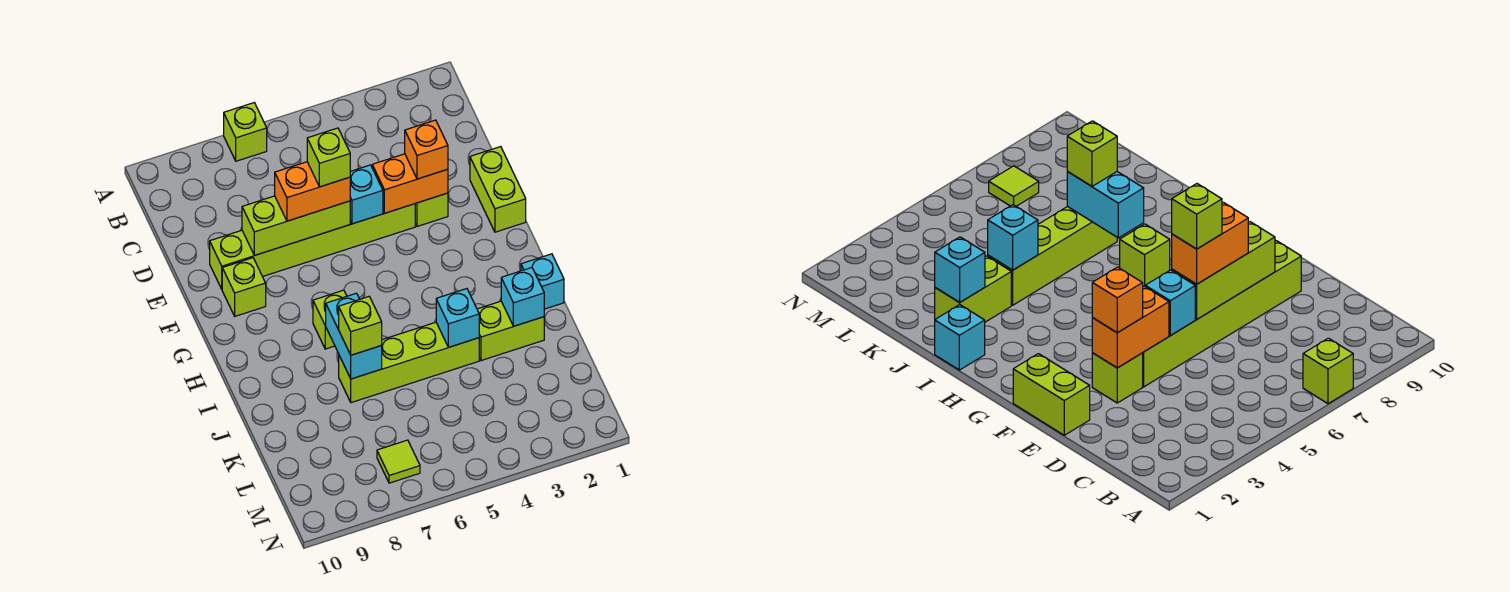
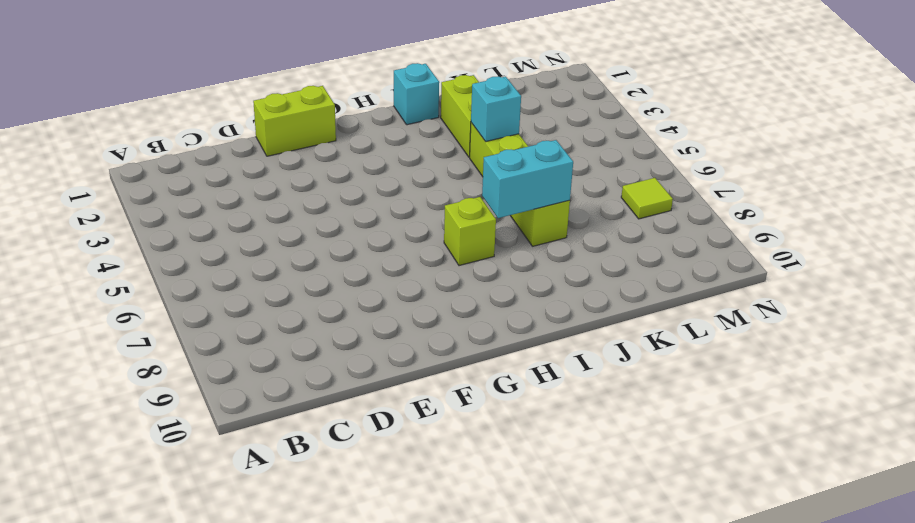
none -> lime 1x1 brick [224,103,267,161]
none -> lime 1x1 brick [415,193,448,226]
none -> lime 1x6 brick [210,204,415,289]

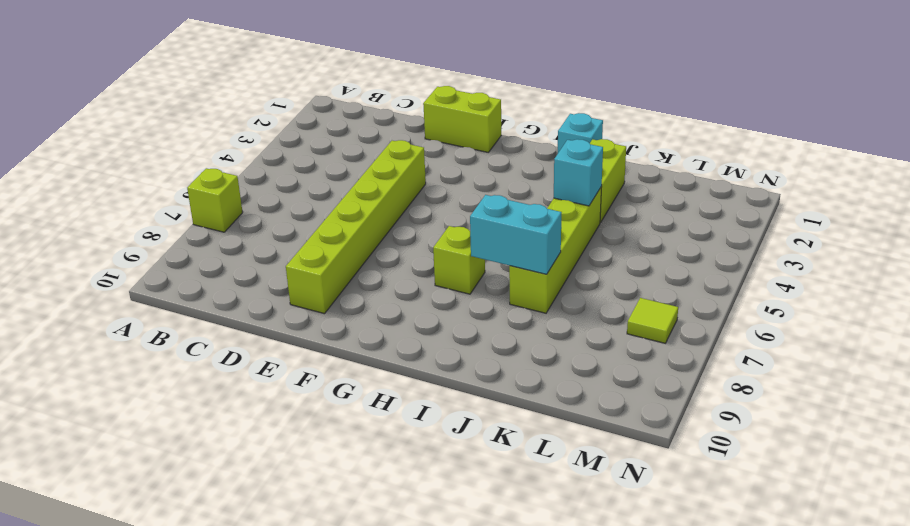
none -> lime 1x1 brick [415,193,448,226]
none -> lime 1x1 brick [222,258,266,316]
none -> orange 1x2 brick [372,154,448,213]

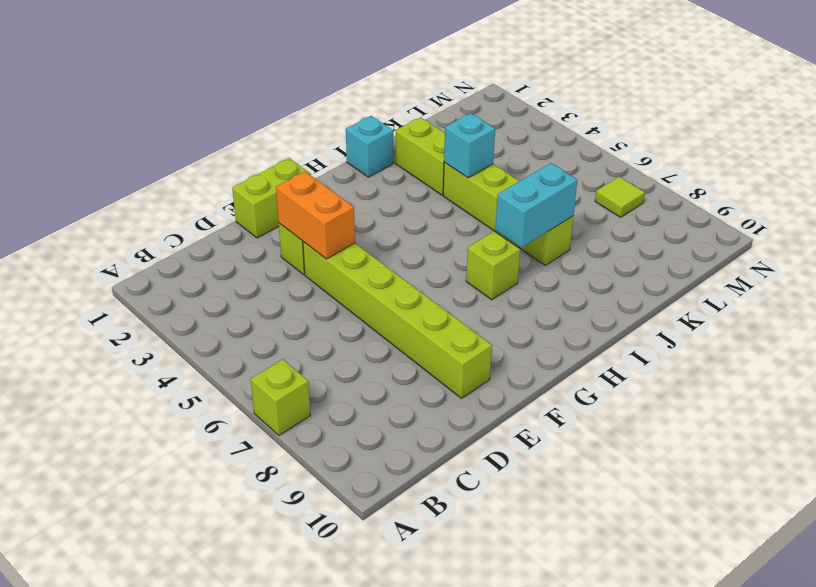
none -> lime 1x1 brick [222,258,266,316]
none -> cyan 1x1 brick [350,165,383,224]
none -> lime 1x3 brick [242,196,350,255]

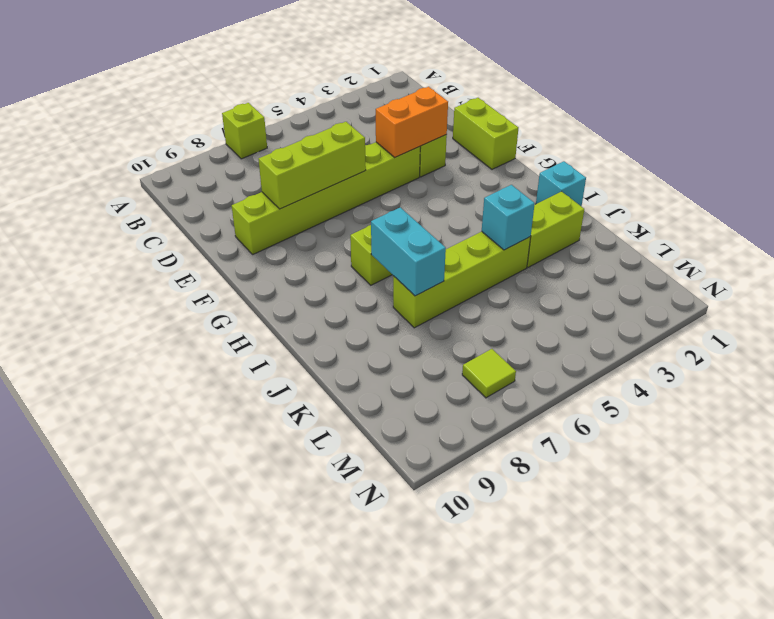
none -> lime 1x1 brick [222,258,266,316]
none -> cyan 1x1 brick [350,165,383,224]
none -> cyan 1x1 brick [501,268,544,326]

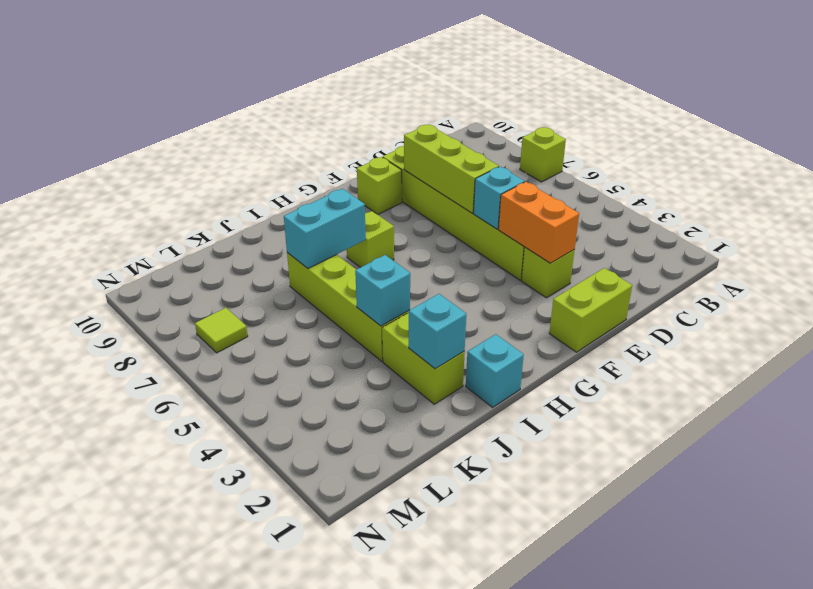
none -> orange 1x1 brick [405,120,448,179]
none -> orange 1x2 brick [275,162,350,221]
none -> lime 1x1 brick [339,297,382,355]

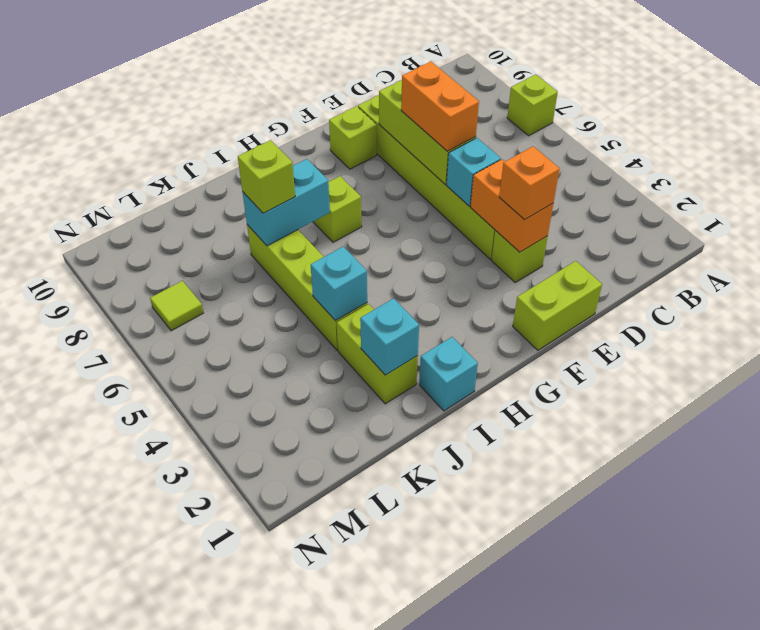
none -> lime 1x1 brick [307,128,350,187]

